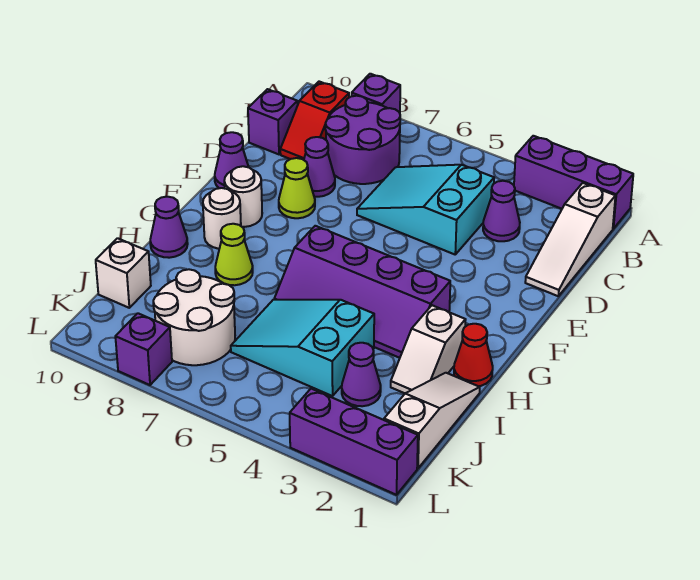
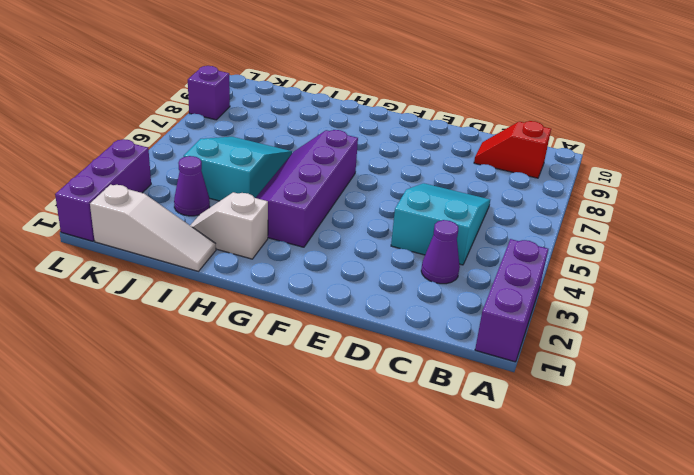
none -> purple 1x1 brick [352,74,400,113]
none -> white 1x3 slope [525,183,615,296]
none -> purple 2x2 round brick [325,96,400,184]

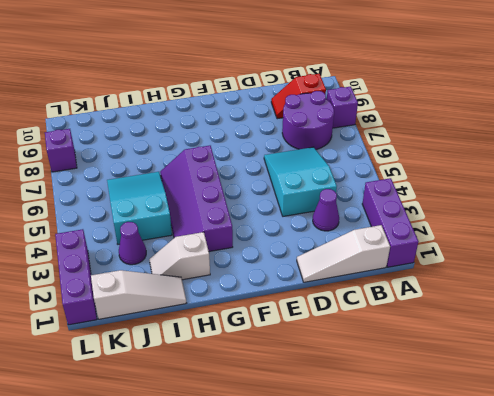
none -> purple 1x1 brick [248,89,298,154]
none -> purple 1x1 cone [304,137,335,197]
none -> lime 1x1 cone [279,158,315,218]

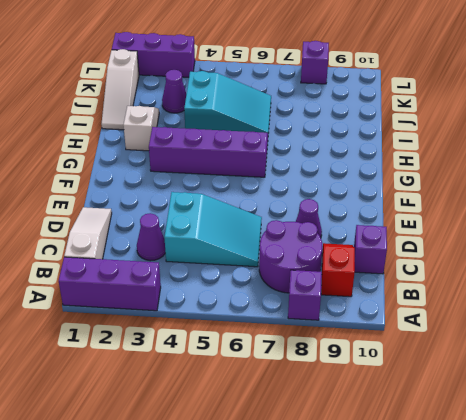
none -> lime 1x1 cone [279,158,315,218]
none -> purple 1x1 cone [215,132,248,188]
none -> white 1x1 round brick [224,166,262,227]

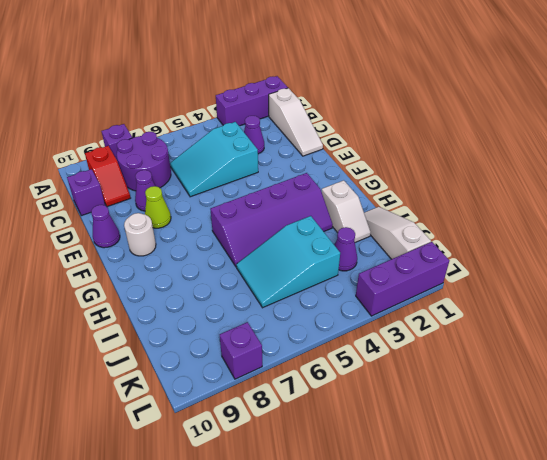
none -> white 1x1 round brick [203,188,241,249]
none -> red 1x1 cone [454,324,493,386]
none -> lime 1x1 cone [215,224,253,285]

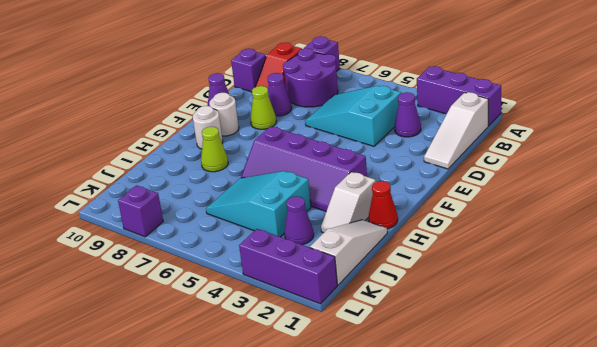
none -> purple 1x1 cone [150,197,188,258]
none -> white 2x2 round brick [153,269,235,365]
none -> white 1x1 brick [96,238,151,308]

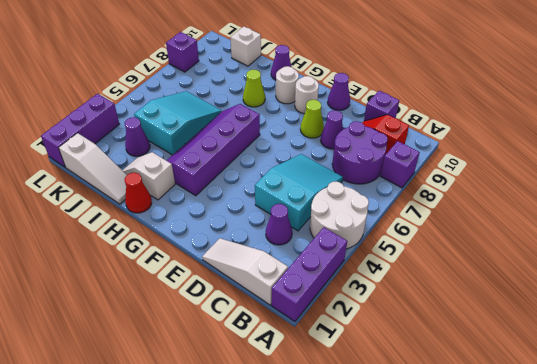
white 2x2 round brick [310,181,369,249] -> white 2x2 round brick moved to [153,269,235,365]

